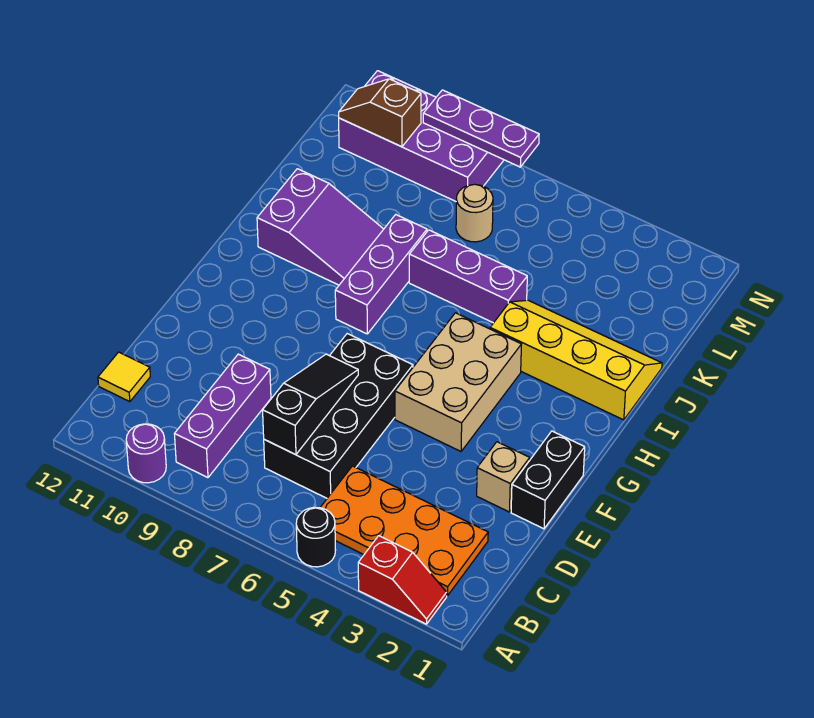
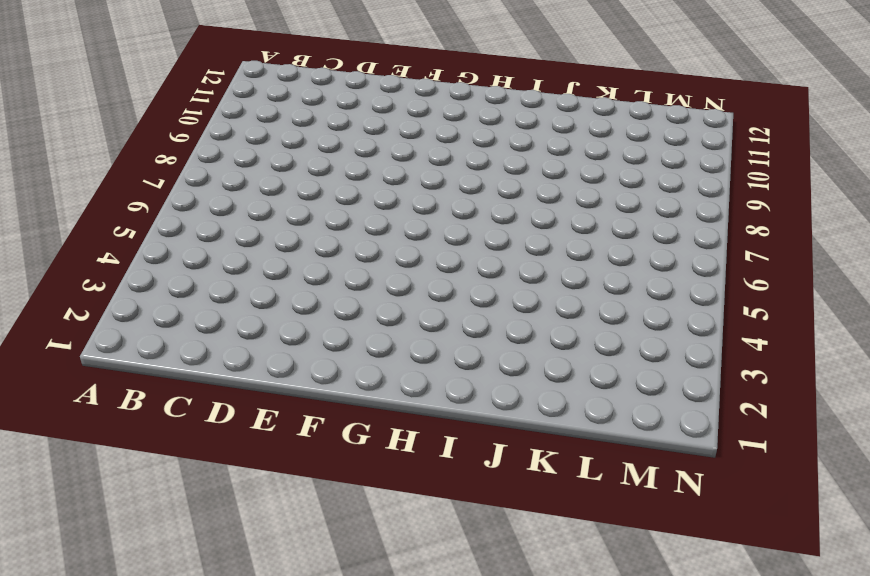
none -> red 1x2 slope [358,536,447,624]
none -> black 1x1 round brick [296,507,335,567]
none -> purple 1x1 round brick [126,424,166,483]

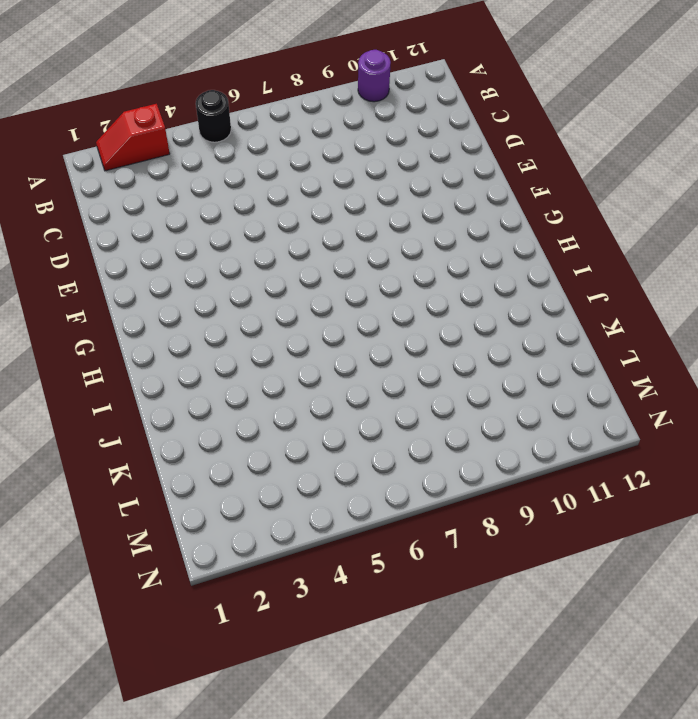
none -> orange 2x4 plate [320,466,488,596]
none -> purple 1x3 brick [175,354,271,478]
none -> black 2x4 brick [264,334,413,498]

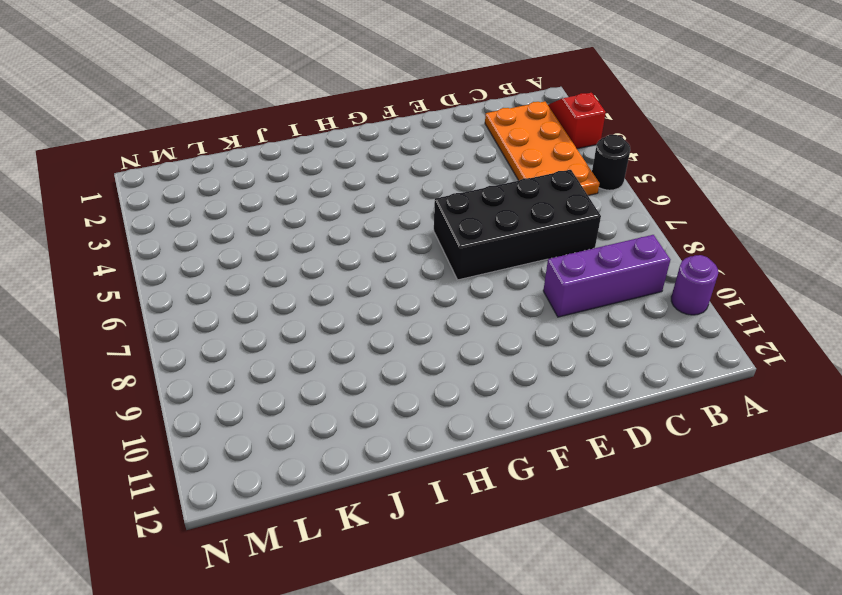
none -> yellow 1x1 tile [98,352,150,402]
none -> black 1x2 brick [511,431,585,529]
none -> tan 1x1 brick [477,442,530,512]

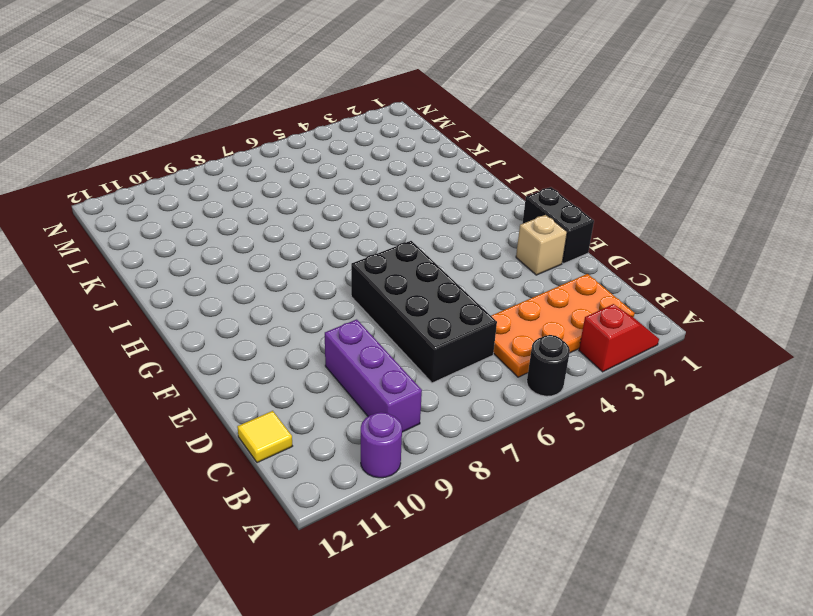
none -> tan 2x3 brick [395,313,521,451]
none -> purple 1x3 brick [335,215,427,334]
none -> yellow 2x4 slope [490,300,662,420]

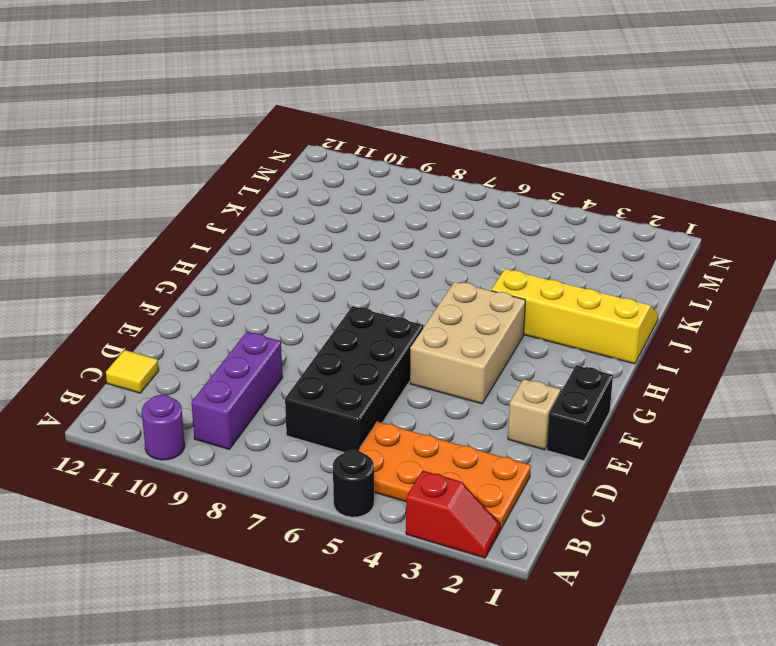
none -> purple 1x3 brick [335,215,427,334]
none -> purple 2x3 slope [257,169,384,285]
none -> purple 1x3 brick [409,230,527,323]

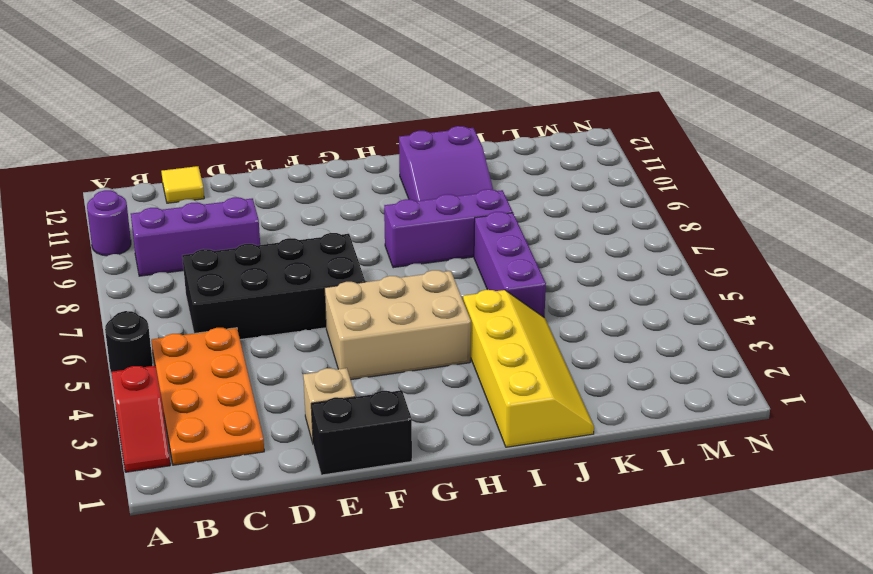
none -> tan 1x1 round brick [456,184,493,242]
none -> purple 2x4 brick [339,71,504,201]
none -> black 1x3 slope [263,354,358,455]

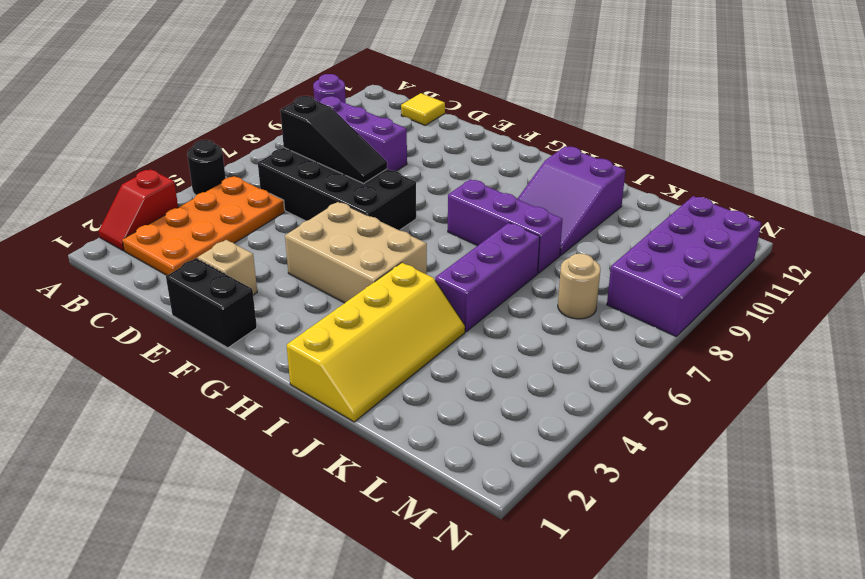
none -> brown 1x2 slope [339,79,421,147]
none -> purple 1x3 plate [423,90,539,167]

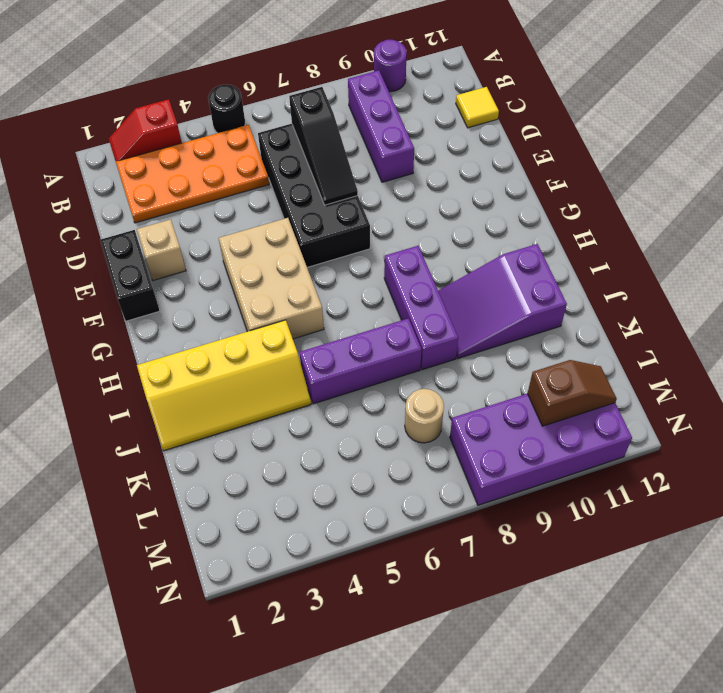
none -> purple 1x3 plate [423,90,539,167]

